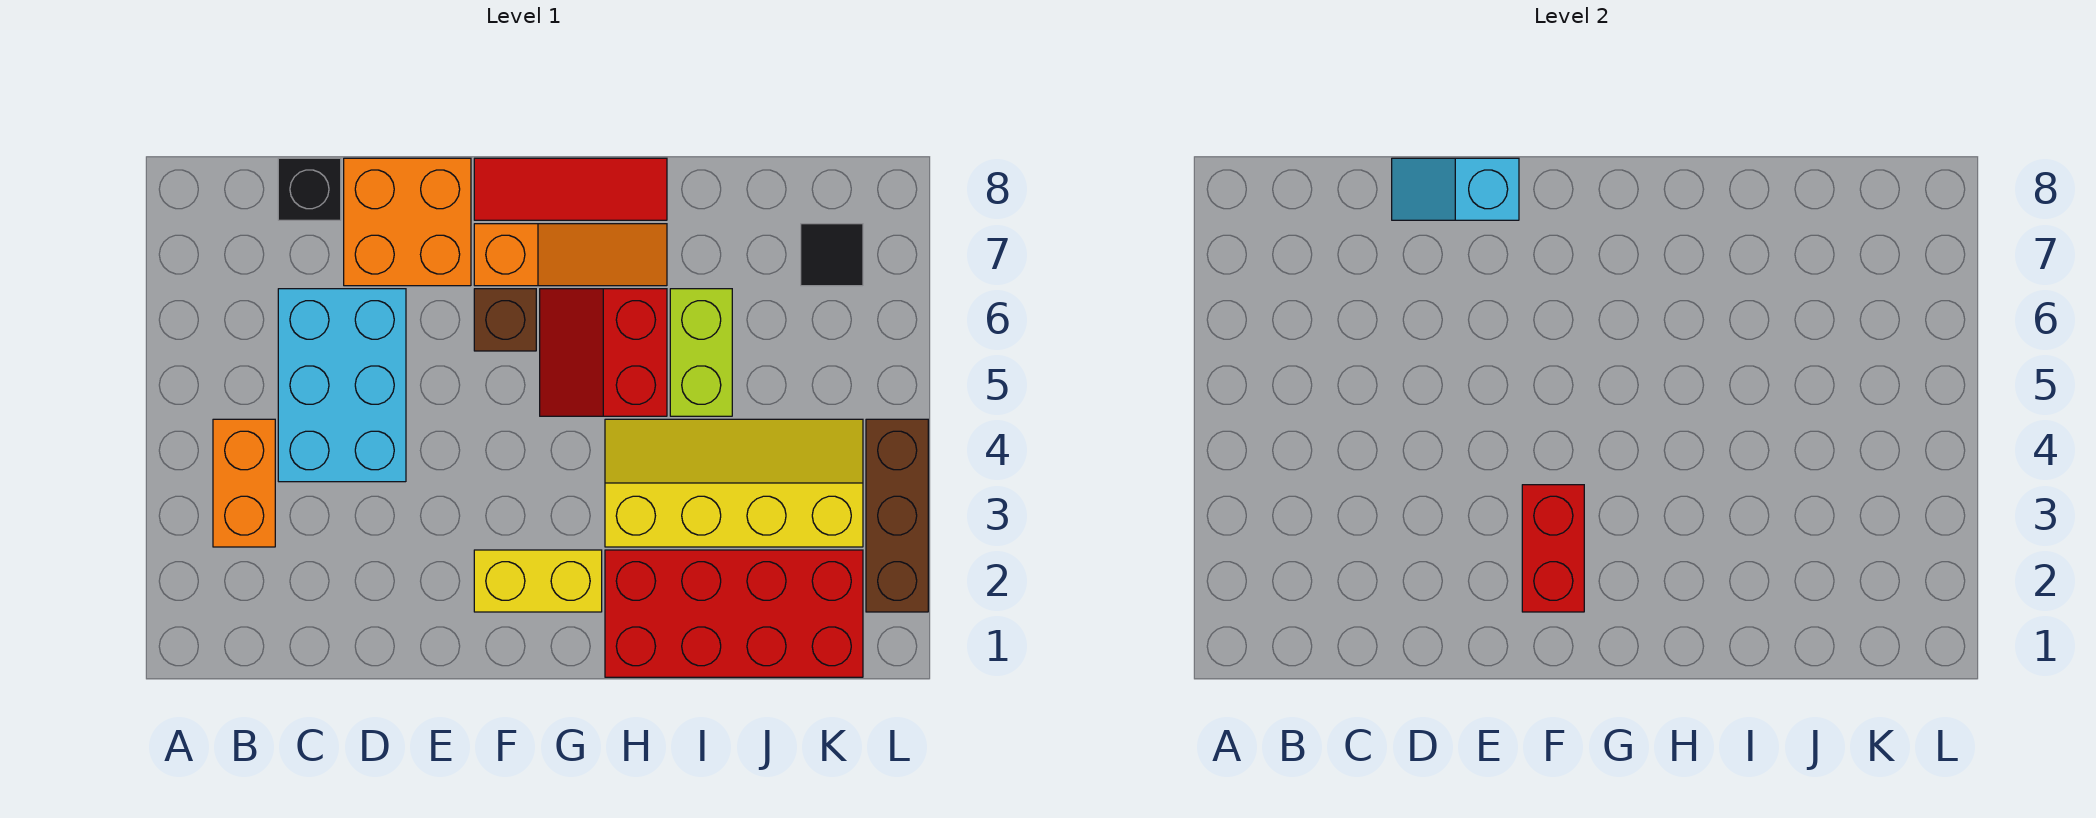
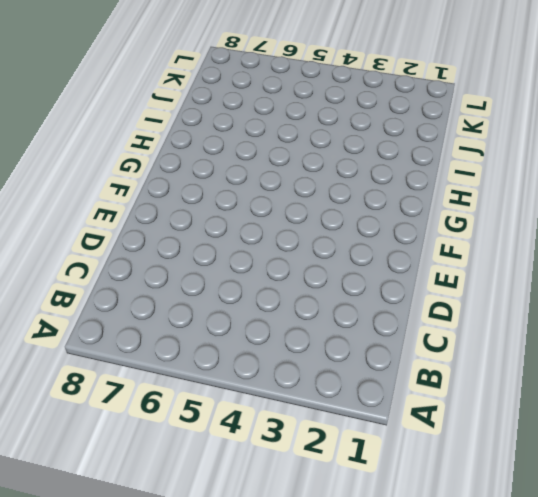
none -> orange 1x2 brick [213,419,275,547]
none -> cyan 2x3 brick [278,289,406,482]
none -> black 1x1 brick [278,158,341,220]

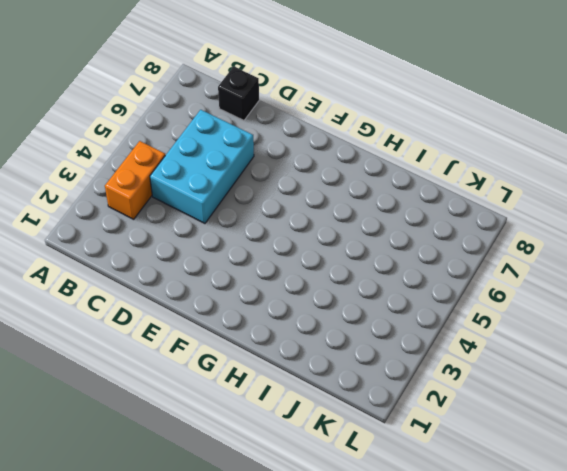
none -> orange 2x2 brick [344,158,471,286]
none -> yellow 1x2 brick [474,550,602,612]
none -> brown 1x1 brick [474,289,536,351]

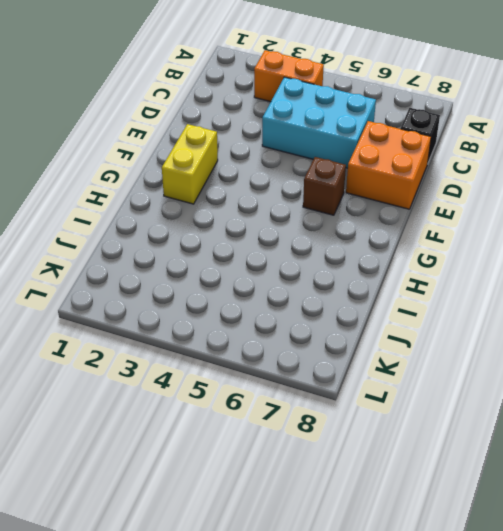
none -> orange 1x3 slope [474,224,667,286]
none -> red 1x3 tile [474,158,667,220]
none -> red 2x2 slope [540,289,667,416]

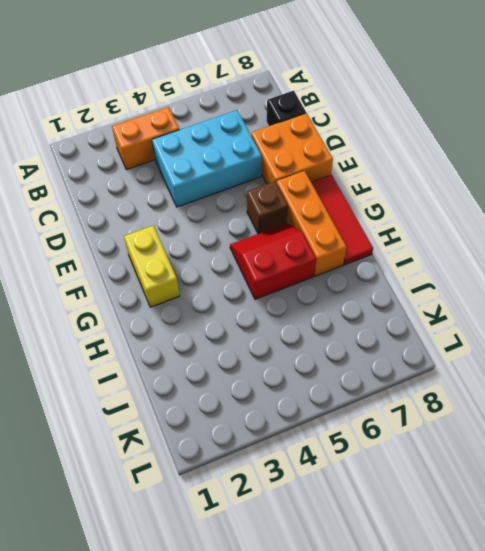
orange 1x3 brick [277,171,347,276] -> orange 1x3 slope [474,224,667,286]
none -> red 2x4 brick [605,550,863,677]
none -> yellow 2x4 slope [605,419,863,547]
none -> lime 1x2 brick [670,289,732,416]

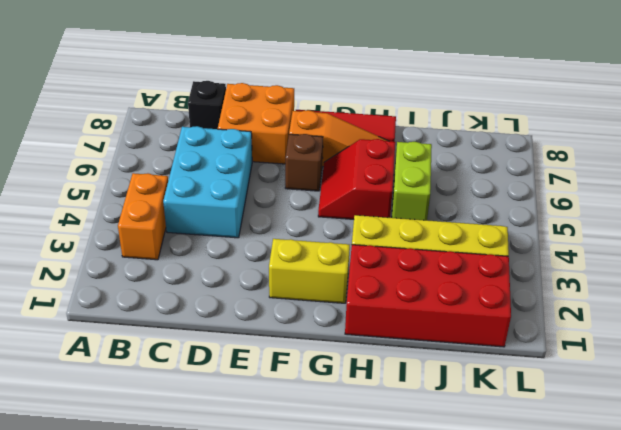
none -> black 1x1 tile [801,224,863,286]
none -> brown 1x3 brick [866,419,928,612]
none -> cyan 1x2 slope [1392,158,1519,220]

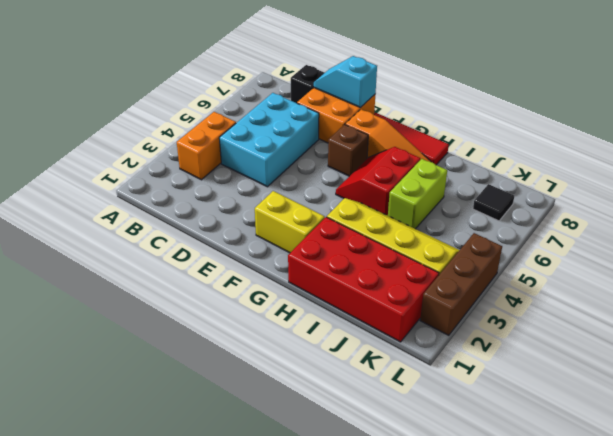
none -> red 1x2 brick [1522,485,1584,612]

